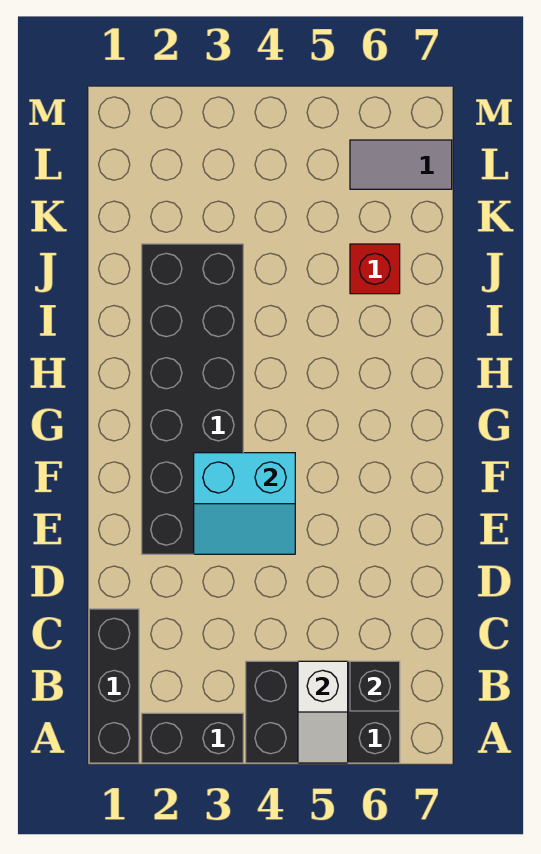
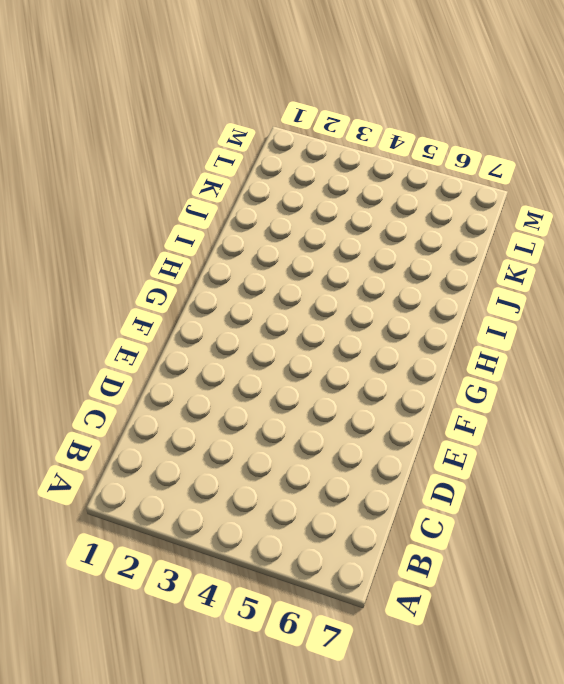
none -> black 1x3 brick [89,609,139,763]
none -> black 1x2 brick [142,713,243,763]

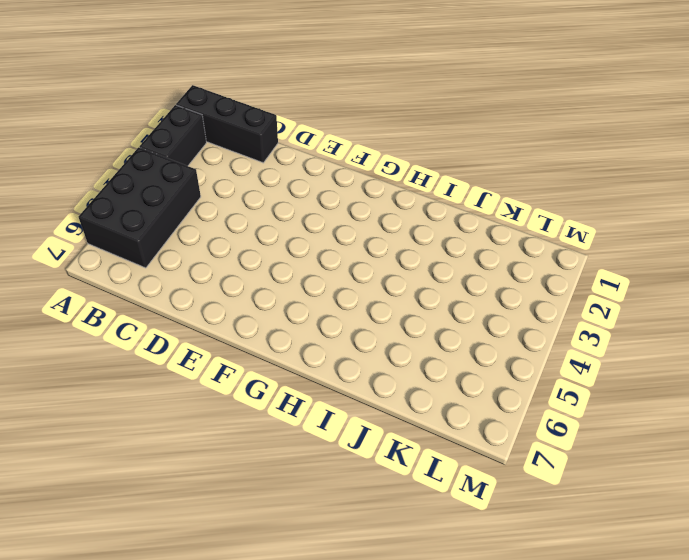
none -> black 2x6 brick [142,244,243,554]
none -> red 1x1 brick [350,244,400,294]

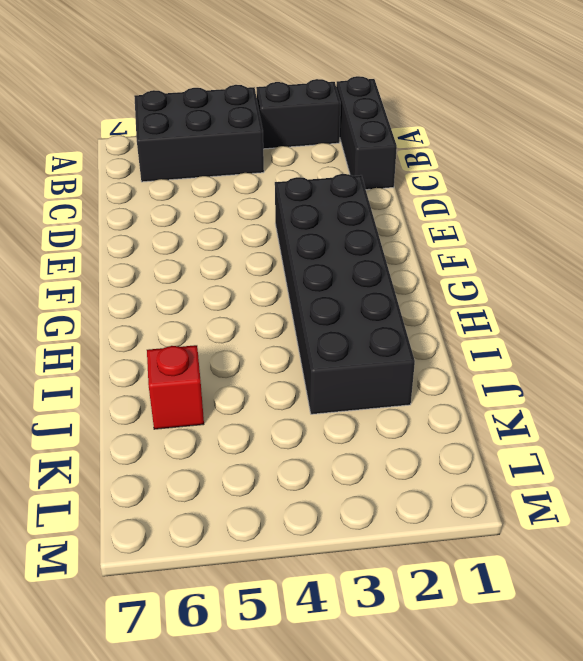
none -> grey 1x2 tile [350,140,452,189]
none -> white 1x2 slope [298,661,348,763]

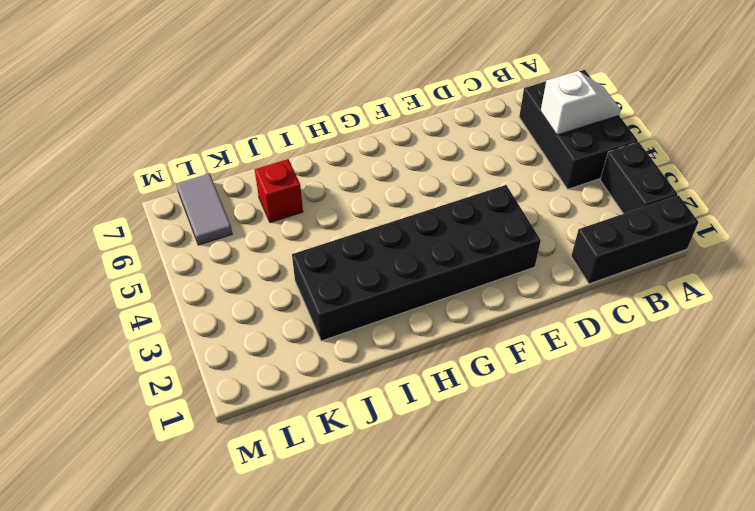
none -> black 1x1 brick [350,661,400,711]
none -> cyan 2x2 slope [194,453,295,554]

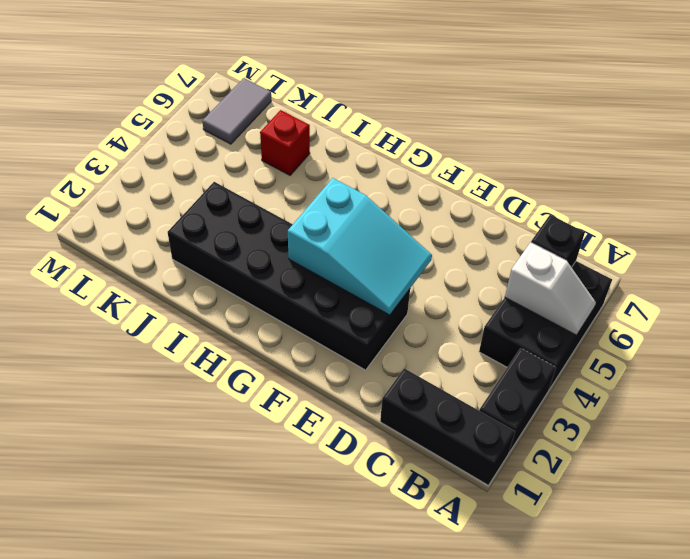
cyan 2x3 slope [288,178,432,315] -> cyan 2x2 slope [194,453,295,554]

